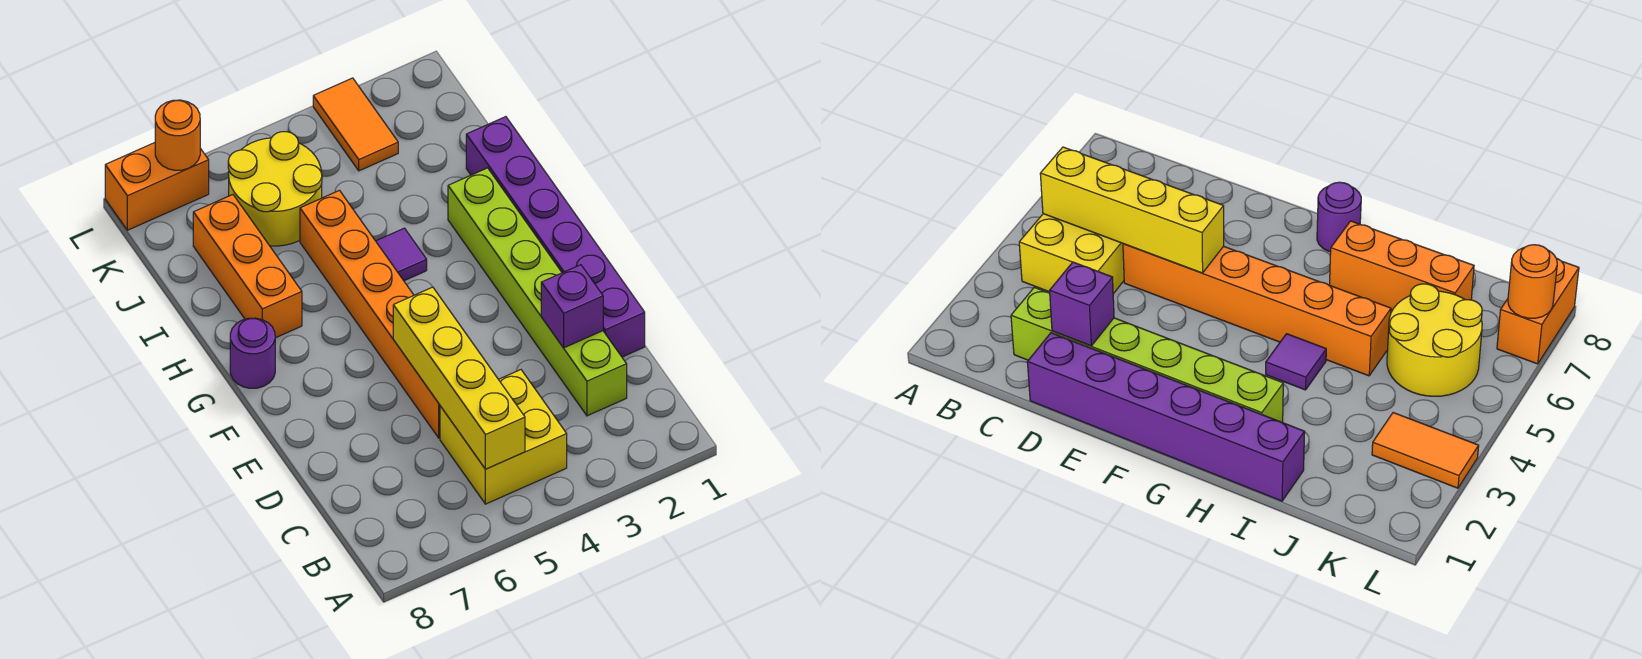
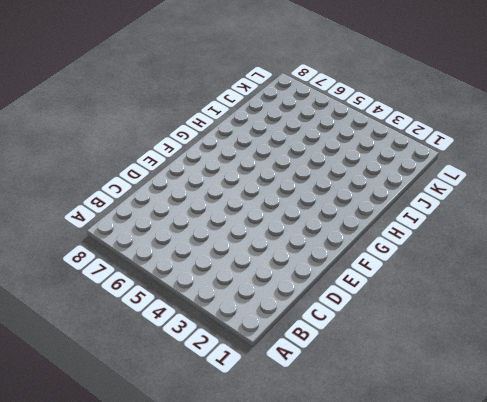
none -> yellow 2x2 brick [440,370,567,504]
none -> lime 1x6 brick [448,168,627,416]
none -> purple 1x6 brick [466,117,645,357]

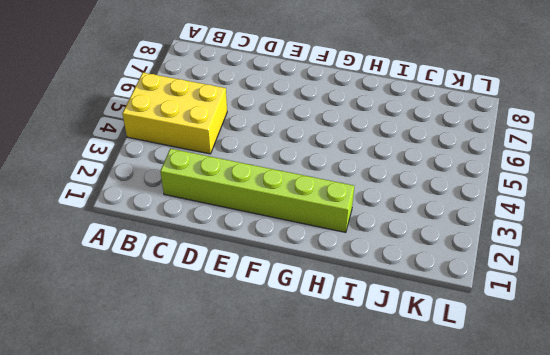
yellow 2x3 brick [122,73,227,154] -> yellow 2x2 brick [440,370,567,504]
none -> purple 1x6 brick [466,117,645,357]
none -> orange 1x6 brick [300,190,440,438]
none -> purple 1x1 round brick [230,318,275,388]

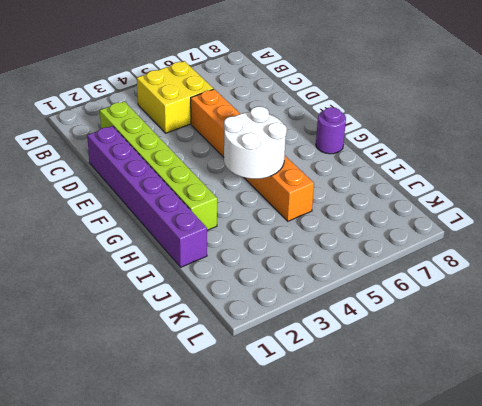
white 2x2 round brick [224,106,287,179] -> none
none -> purple 1x1 tile [376,228,427,281]
none -> orange 1x3 brick [193,195,302,338]
none -> yellow 2x2 round brick [228,132,322,246]

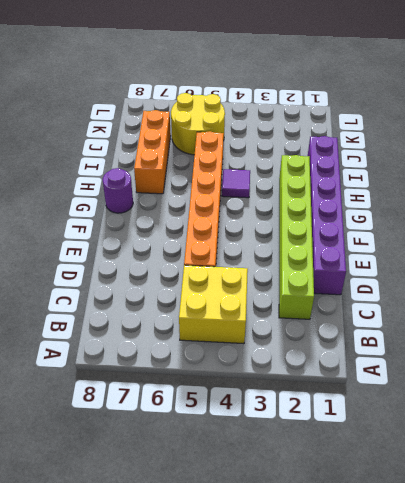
none -> orange 1x2 tile [313,78,398,171]
none -> orange 1x2 brick [105,143,209,230]
none -> yellow 1x4 brick [393,287,525,469]

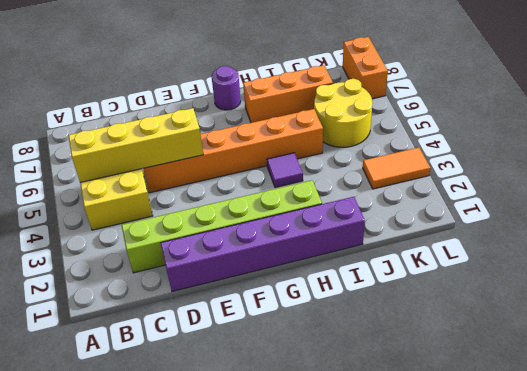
none -> purple 1x1 brick [541,265,603,348]
none -> orange 1x1 round brick [155,100,200,170]

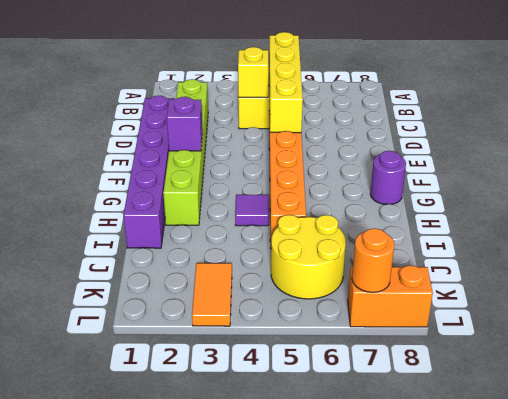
yellow 1x1 brick [238,47,268,98] -> none
purple 1x1 brick [167,97,203,151] -> purple 1x1 brick moved to [541,265,603,348]
none -> orange 1x3 brick [193,195,302,338]

